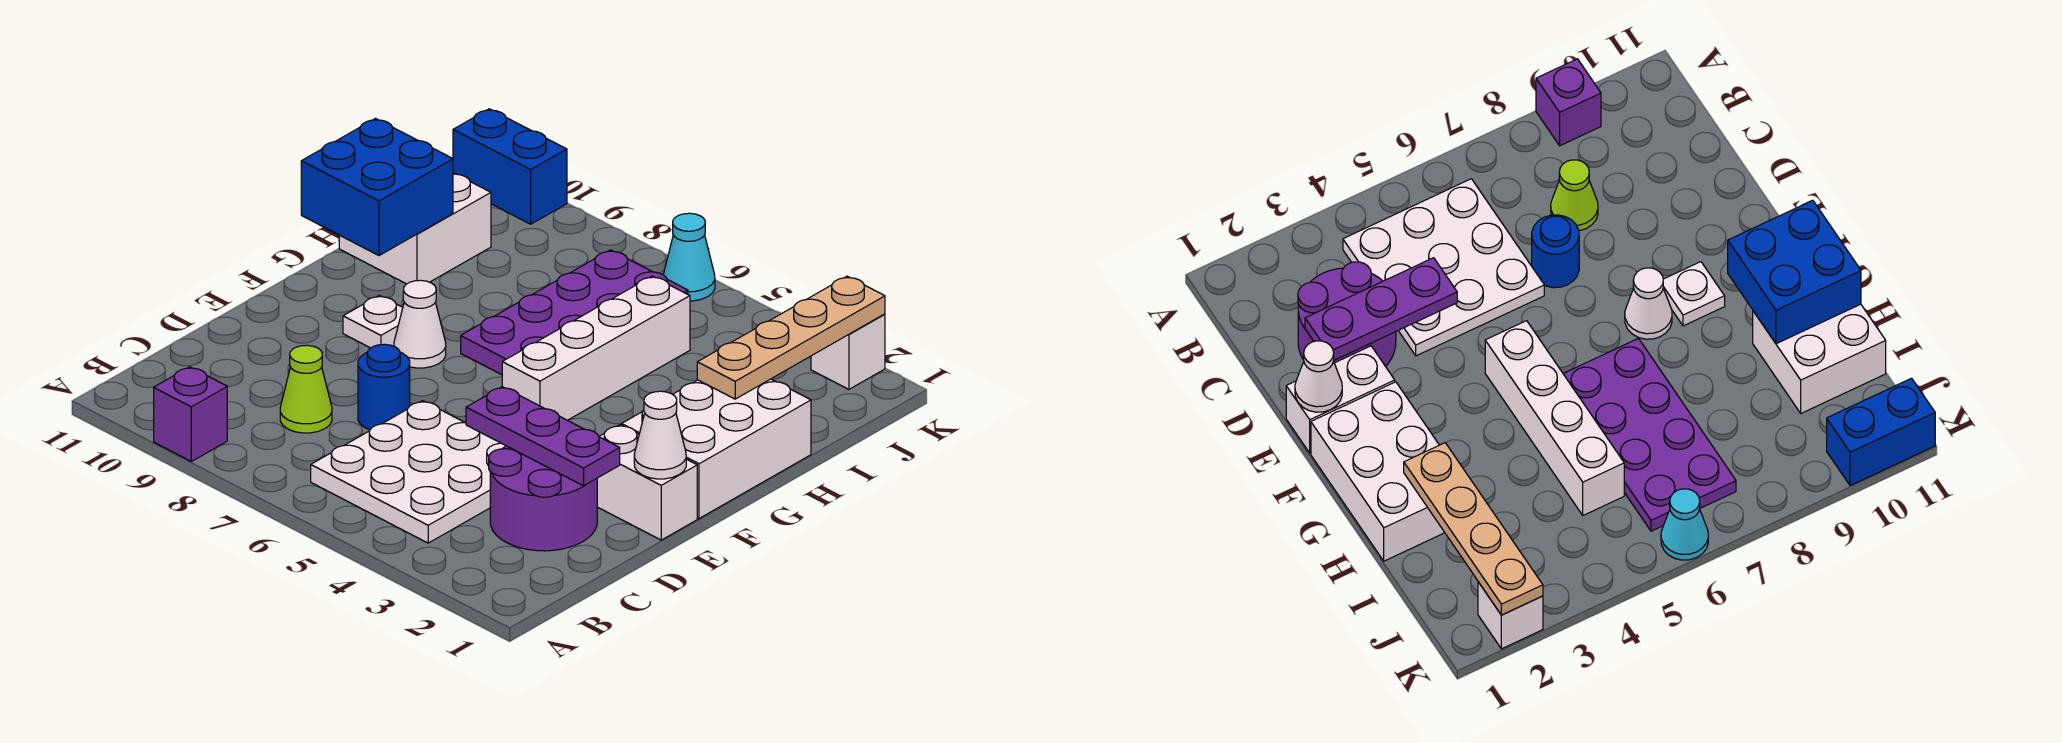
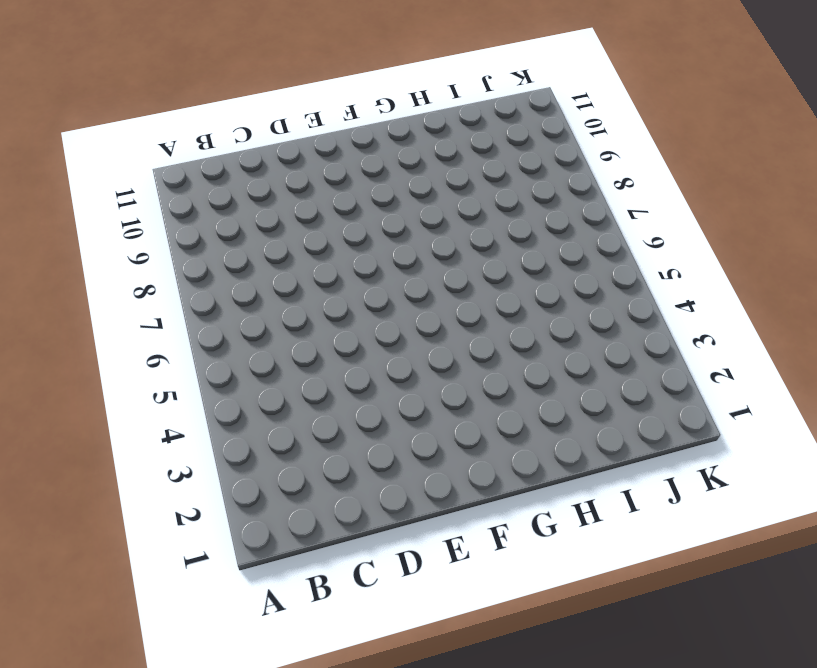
none -> purple 1x1 brick [154,367,227,461]
none -> white 3x3 plate [311,401,506,543]
none -> purple 2x2 round brick [489,446,597,551]

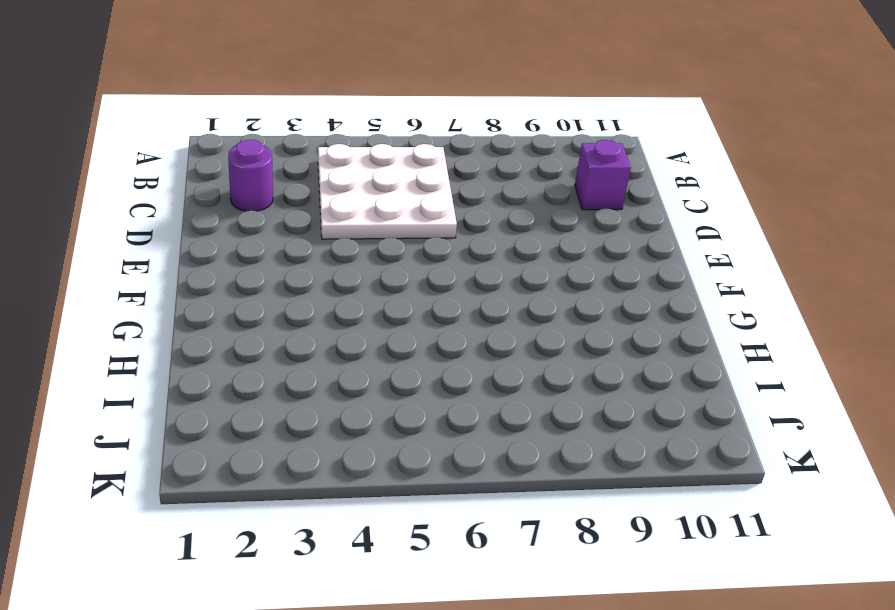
purple 1x1 round brick [228,140,273,211] -> purple 2x2 round brick [489,446,597,551]
purple 1x1 brick [575,140,631,210] -> purple 1x1 brick moved to [154,367,227,461]
none -> lime 1x1 cone [280,345,332,433]
none -> blue 1x1 round brick [358,344,410,430]
none -> white 1x2 brick [597,425,697,540]

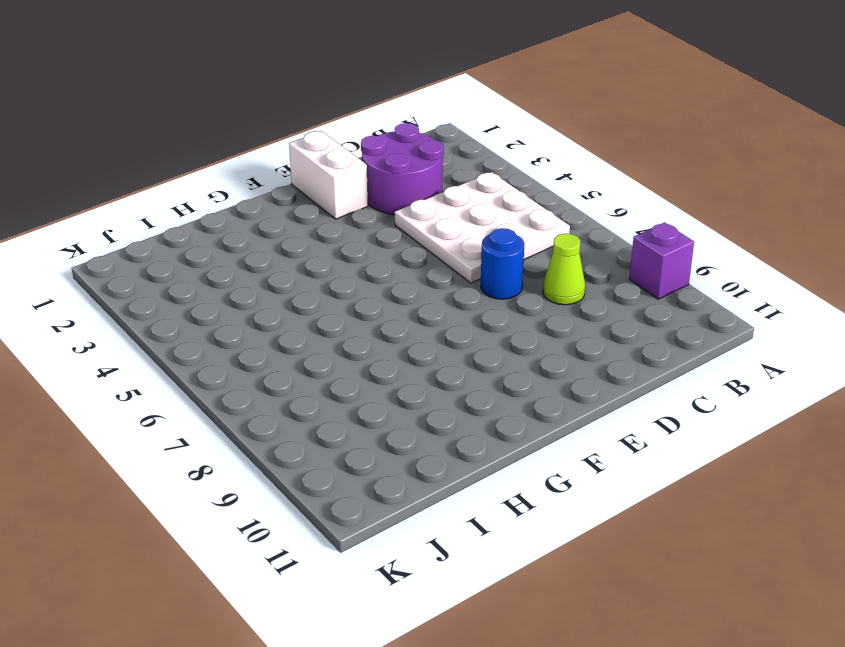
none -> white 2x3 brick [622,379,811,518]
none -> white 1x4 brick [502,276,690,420]
none -> white 1x1 cone [394,280,446,368]

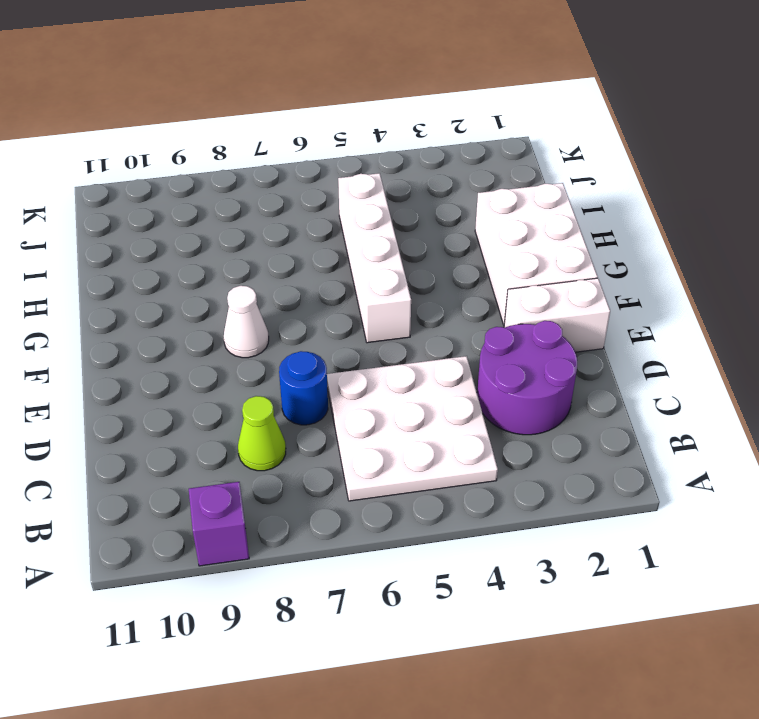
none -> white 1x1 plate [343,295,403,348]
none -> purple 2x4 plate [461,250,688,375]
none -> white 2x2 brick [339,173,491,284]

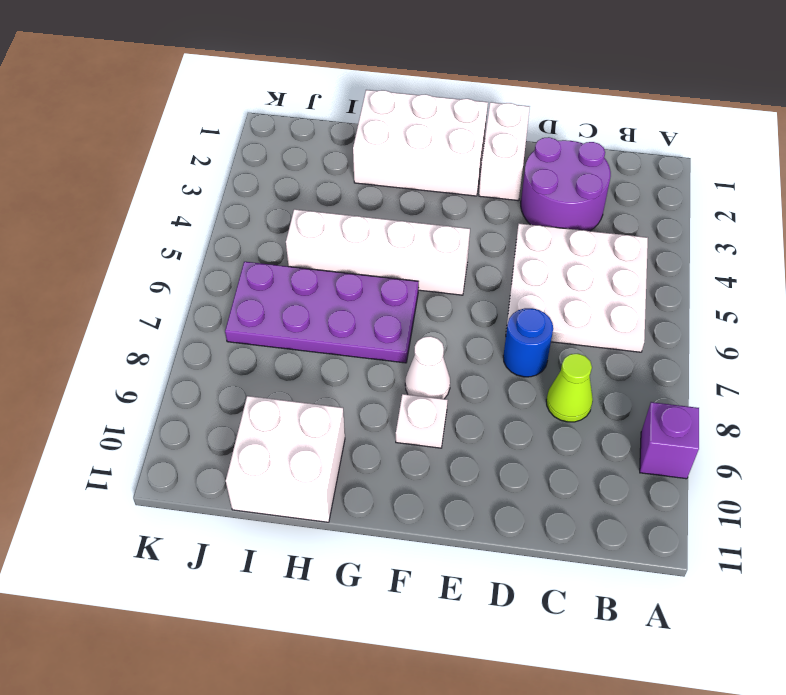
none -> white 1x1 brick [811,314,885,389]
none -> cyan 1x1 cone [663,213,715,301]
none -> blue 1x2 brick [453,109,567,224]

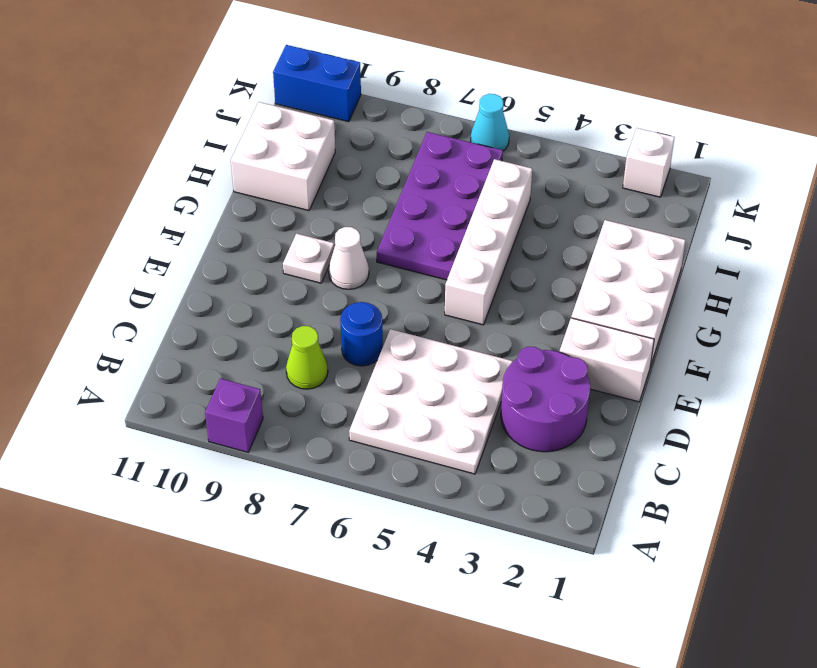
none -> purple 1x3 plate [466,387,620,486]
none -> white 1x1 cone [634,391,686,479]
none -> blue 2x2 brick [301,119,453,256]

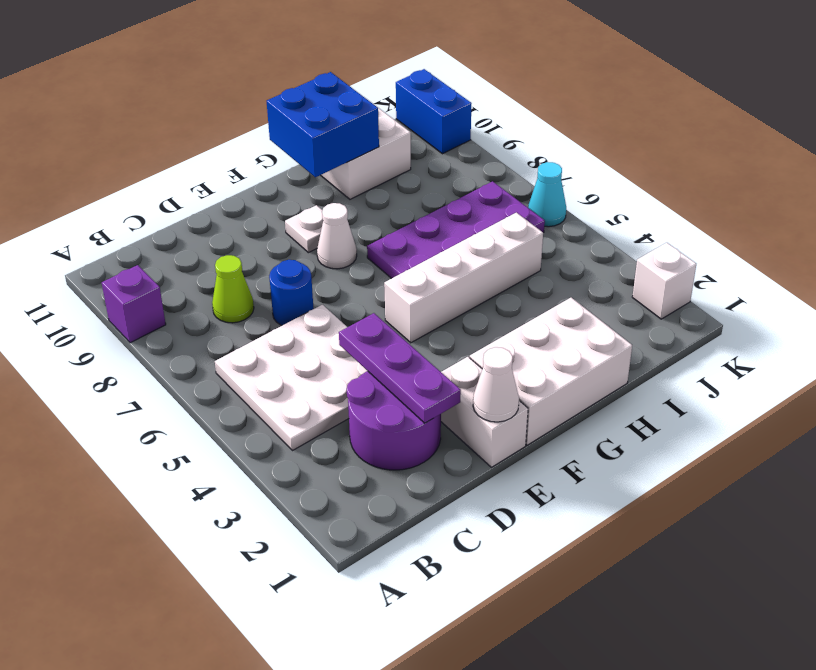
none -> tan 1x4 plate [697,276,885,399]

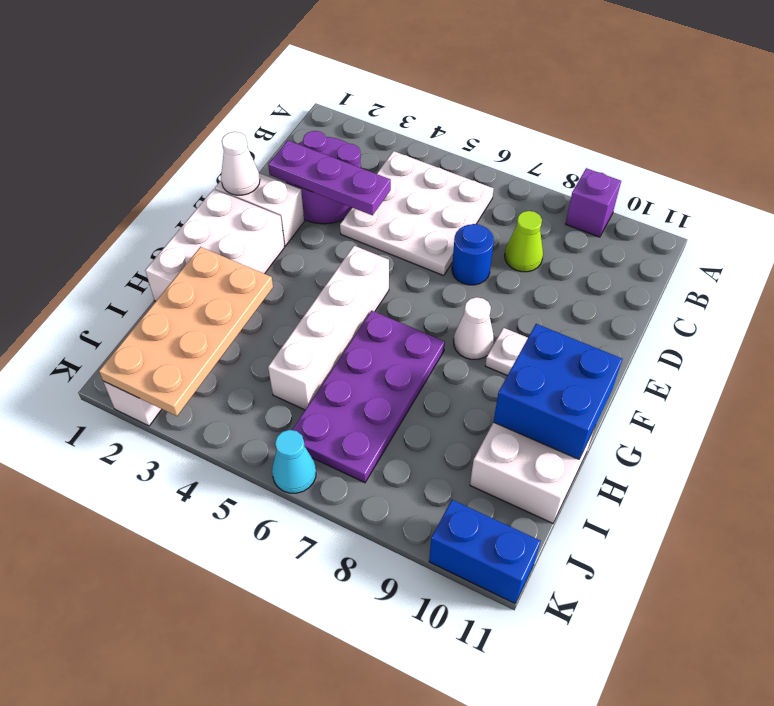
tan 2x4 plate [99,247,273,416] -> tan 1x4 plate [697,276,885,399]

